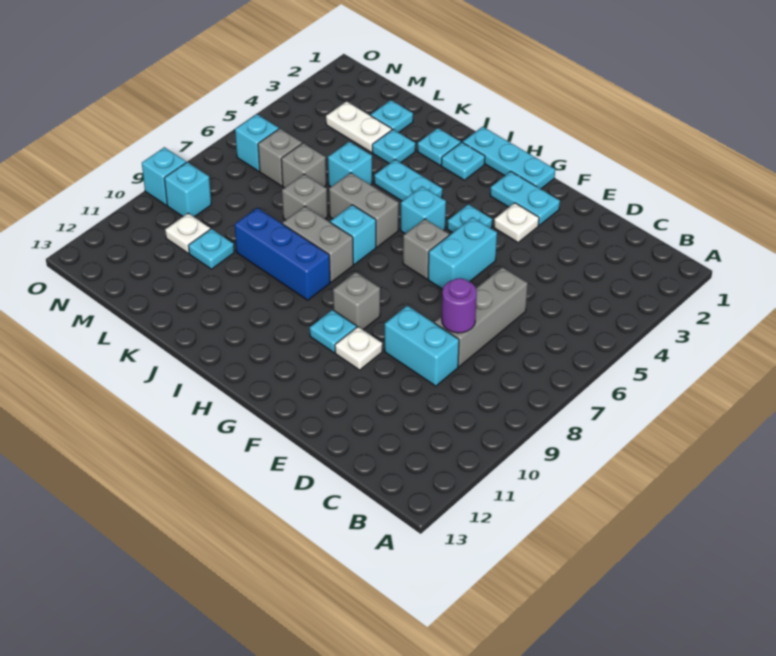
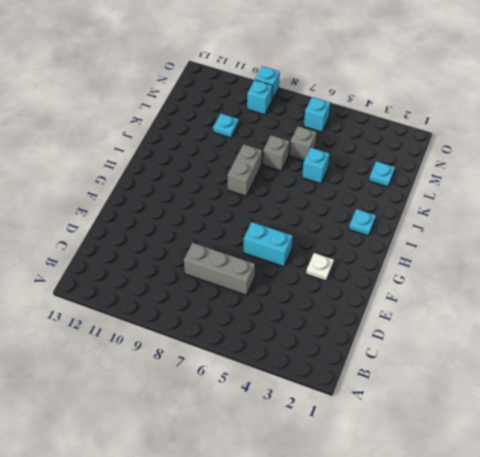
none -> cyan 1x2 brick [385,306,459,386]
none -> cyan 1x2 plate [490,171,560,225]
none -> white 1x1 plate [335,327,382,370]
none -> cyan 1x3 plate [463,127,555,189]

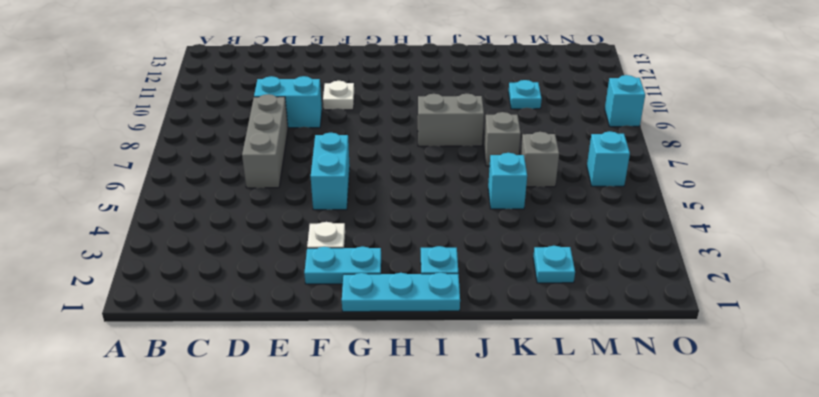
none -> cyan 1x1 plate [447,204,492,233]
none -> grey 1x1 brick [403,219,449,279]
none -> grey 1x1 brick [333,272,380,330]
none -> cyan 1x1 plate [310,310,357,353]

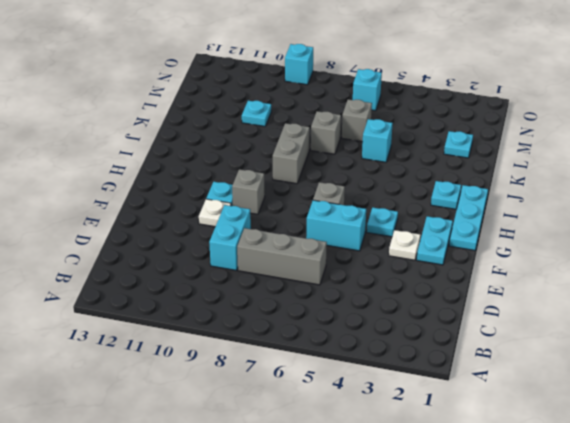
none -> cyan 1x1 brick [401,187,446,234]
none -> cyan 1x2 plate [374,160,442,201]
none -> grey 1x2 brick [329,173,399,247]
none -> cyan 1x1 brick [330,205,376,264]

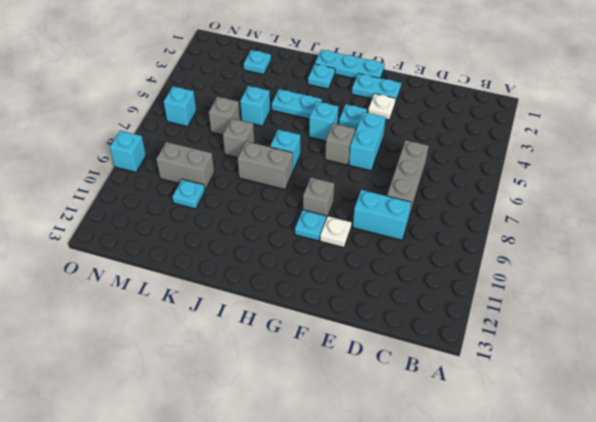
grey 1x2 brick [156,142,214,190] -> grey 1x2 brick moved to [329,173,399,247]
none -> blue 1x3 brick [235,208,330,300]
none -> cyan 1x1 plate [418,128,461,165]
none -> cyan 1x1 plate [372,130,415,164]
none -> white 1x2 plate [326,101,392,152]

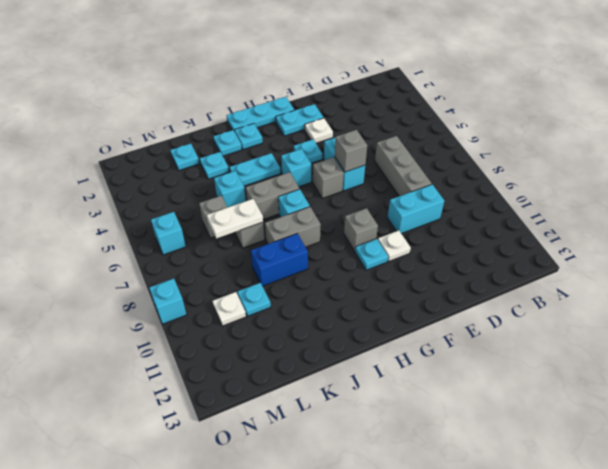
grey 1x1 brick [335,130,367,172] -> grey 1x1 brick moved to [258,128,302,186]
blue 1x2 brick [251,233,308,286] -> blue 1x3 brick [235,208,330,300]
white 1x2 plate [207,199,263,239] -> white 1x2 plate moved to [326,101,392,152]
none -> cyan 1x1 brick [164,162,211,217]
none -> purple 1x1 round brick [442,278,477,333]

